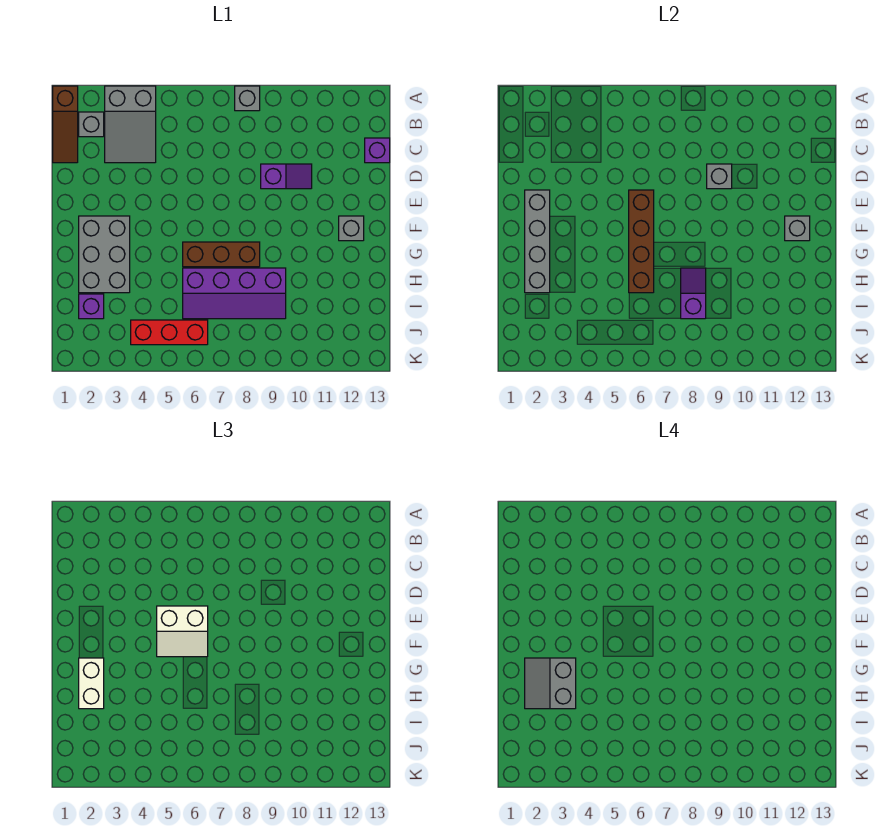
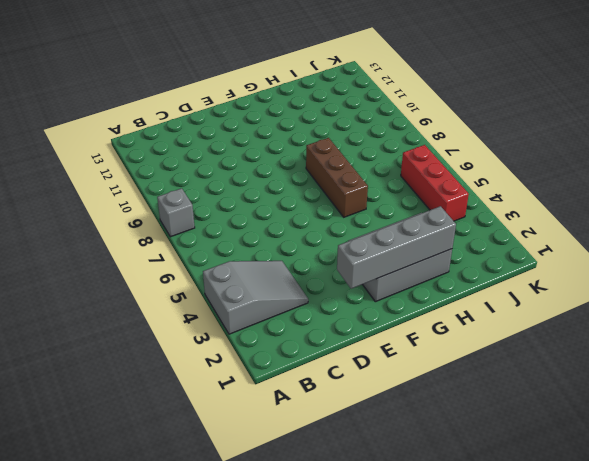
none -> brown 1x3 slope [53,86,78,163]
none -> grey 1x1 brick [79,112,104,137]
none -> purple 1x1 brick [365,138,390,163]

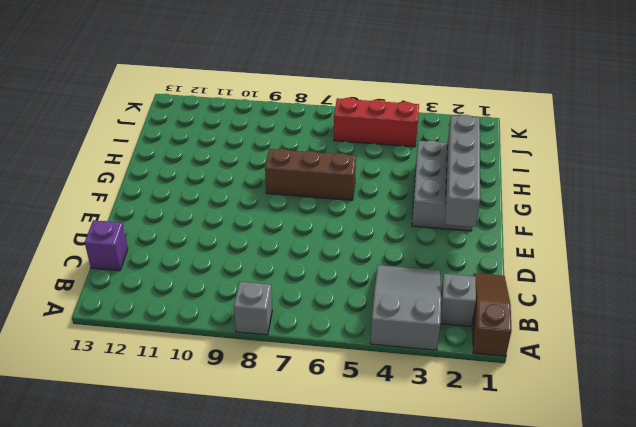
none -> purple 1x2 slope [261,164,312,189]
none -> grey 1x1 brick [339,216,364,241]
none -> purple 2x4 slope [183,268,286,319]

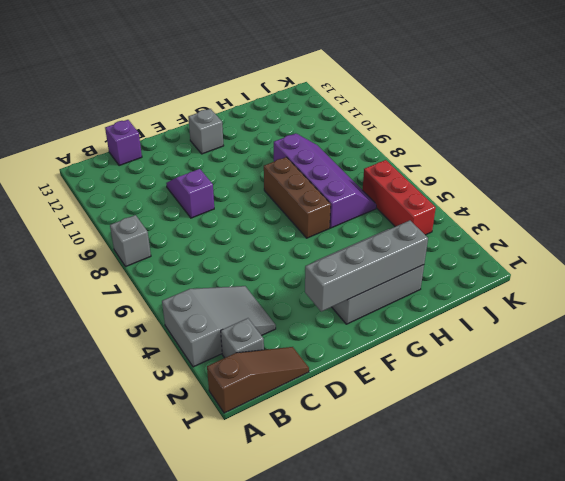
none -> purple 1x1 brick [79,294,104,319]
none -> grey 1x1 brick [707,164,732,189]
none -> brown 1x4 brick [629,190,654,293]

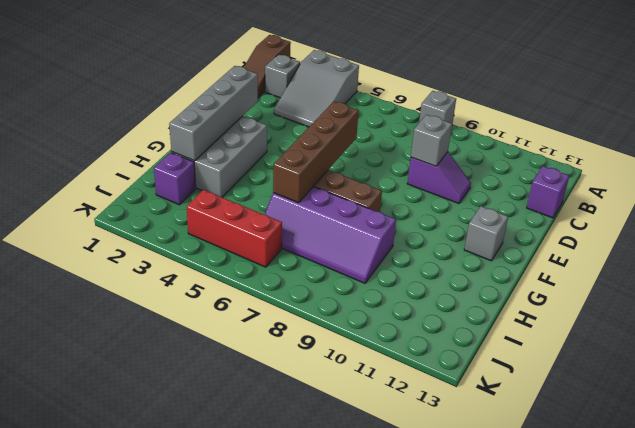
none -> grey 1x1 brick [785,216,810,241]
none -> purple 1x2 slope [681,268,706,319]
none -> white 2x2 slope [157,606,208,657]

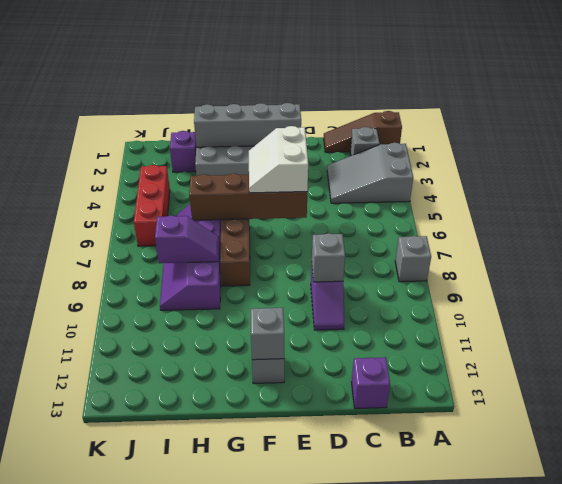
none -> white 1x2 brick [79,658,104,709]
none -> grey 2x2 slope [525,658,576,709]

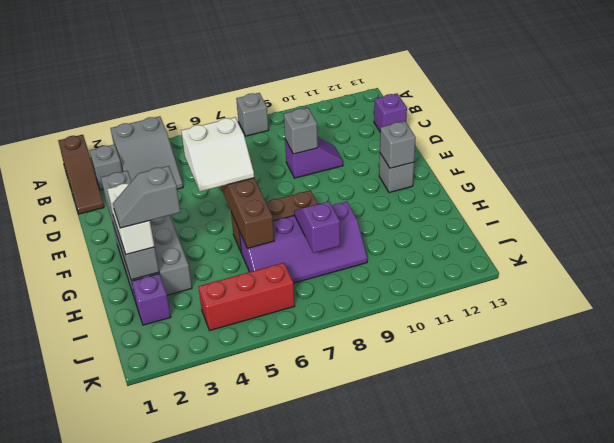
grey 1x2 slope [113,166,180,228] -> grey 2x2 slope [525,658,576,709]

